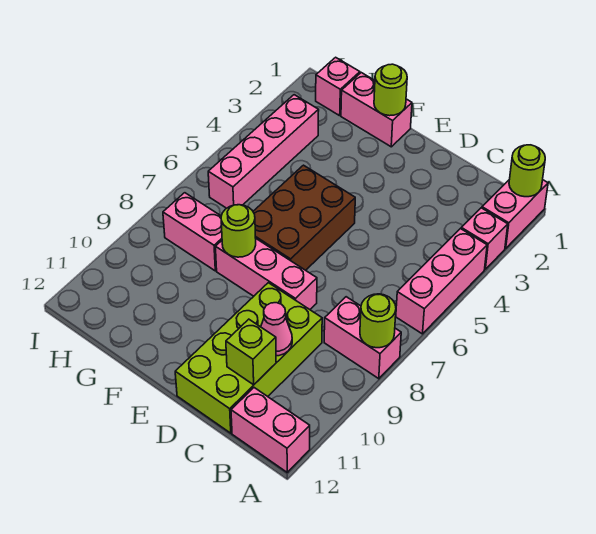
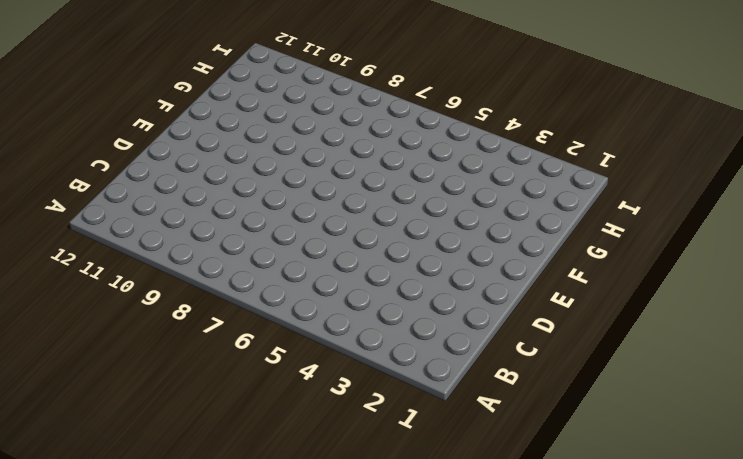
none -> pink 1x2 brick [482,180,548,248]
none -> pink 1x1 brick [461,208,508,269]
none -> pink 1x3 brick [396,229,487,334]

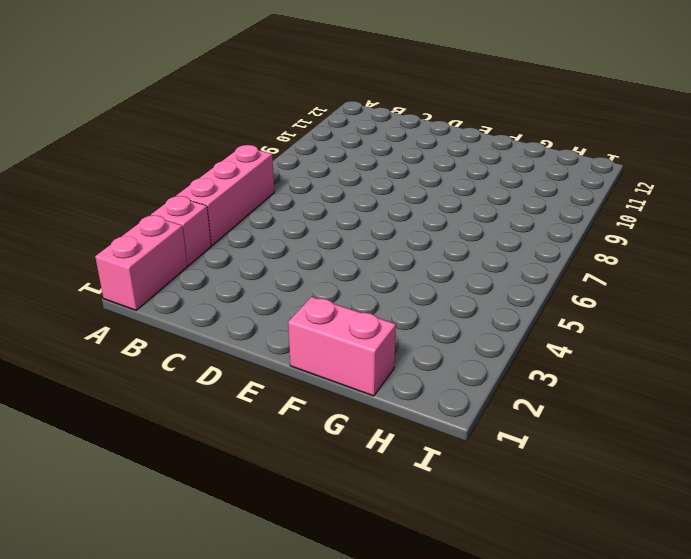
none -> pink 1x2 brick [324,297,401,379]
none -> pink 1x2 brick [231,388,310,472]
none -> lime 2x4 brick [175,283,322,433]

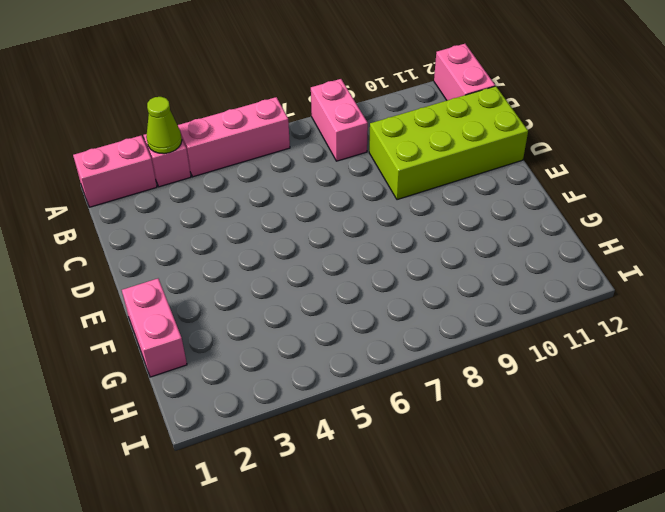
lime 1x1 cone [146,97,182,154] -> none
none -> pink 1x3 brick [215,239,317,309]
none -> brown 2x3 brick [253,165,355,270]
none -> pink 1x2 brick [163,193,222,271]

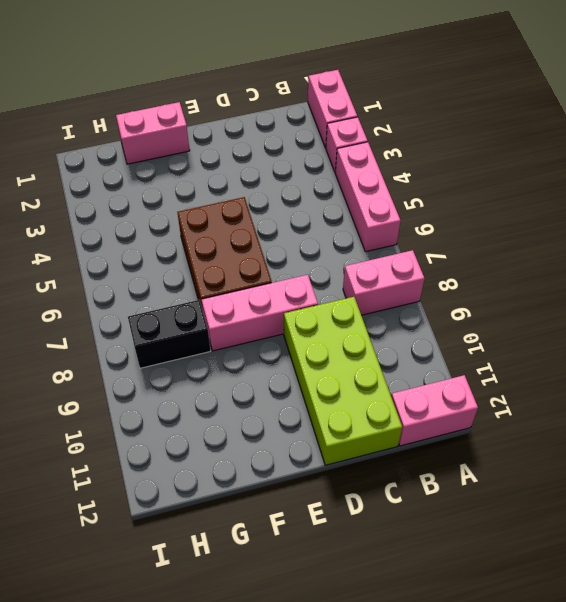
black 1x2 brick [128,300,211,368] -> pink 1x2 brick [163,193,222,271]
none -> pink 1x1 brick [316,57,360,116]
none -> pink 1x4 brick [208,95,319,208]
none -> lime 1x1 round brick [509,145,545,197]

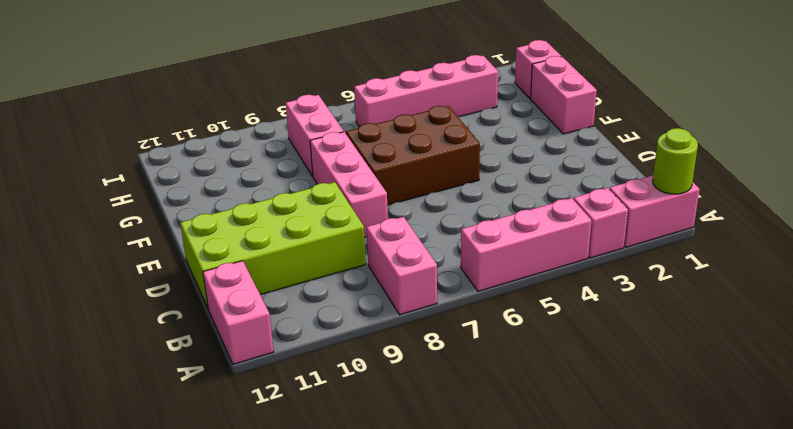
none -> lime 1x1 round brick [360,294,396,348]
none -> pink 1x1 cone [261,303,292,356]
none -> lime 1x1 brick [226,319,276,385]

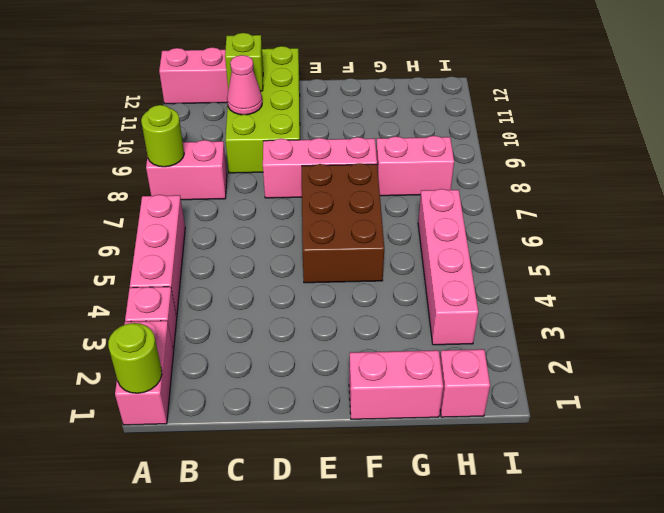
none -> lime 1x1 round brick [374,64,407,116]
none -> lime 1x1 round brick [221,205,256,257]

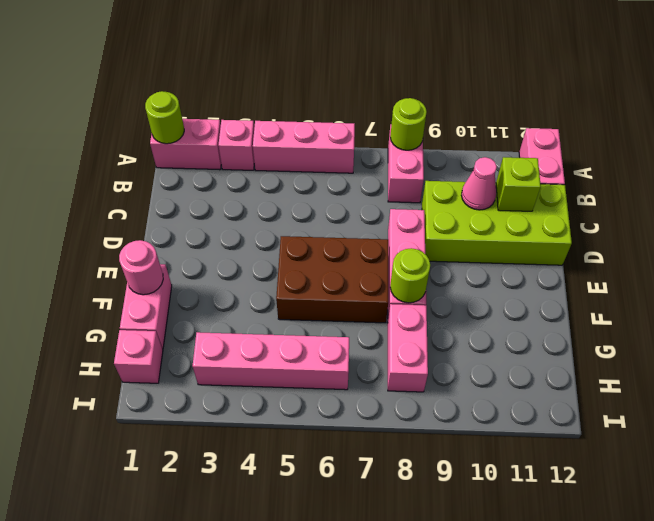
pink 1x1 round brick [119,240,163,295] -> lime 1x1 round brick [374,64,407,116]

